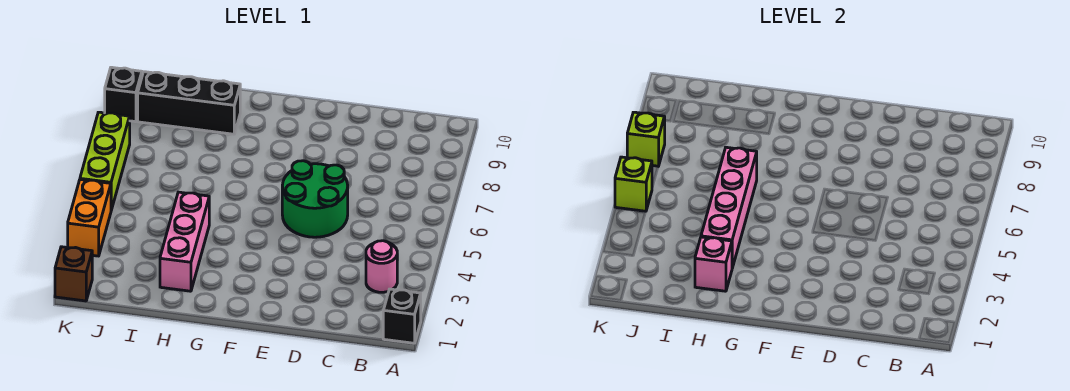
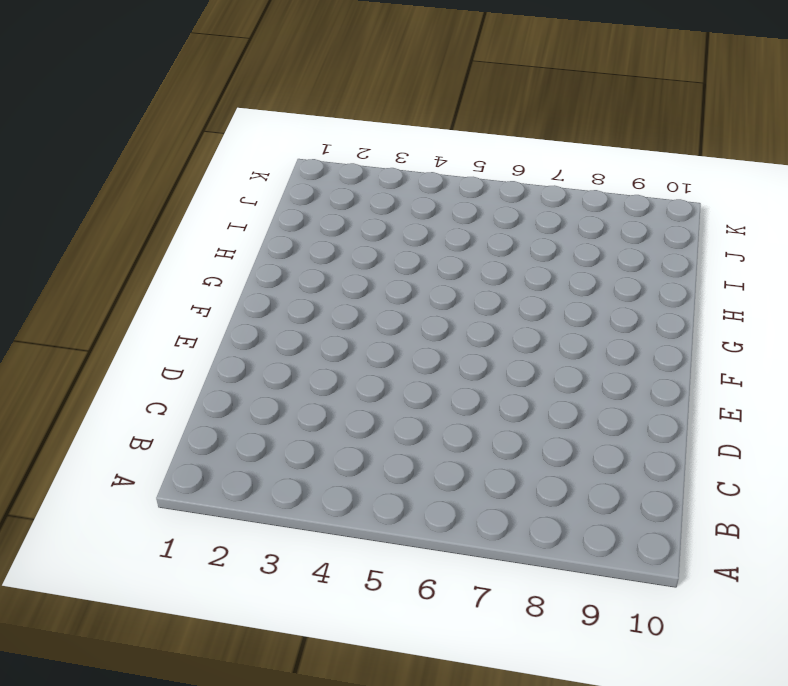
none -> black 1x1 brick [383,289,421,343]
none -> pink 1x1 round brick [366,241,397,292]
none -> green 2x2 round brick [282,161,348,237]

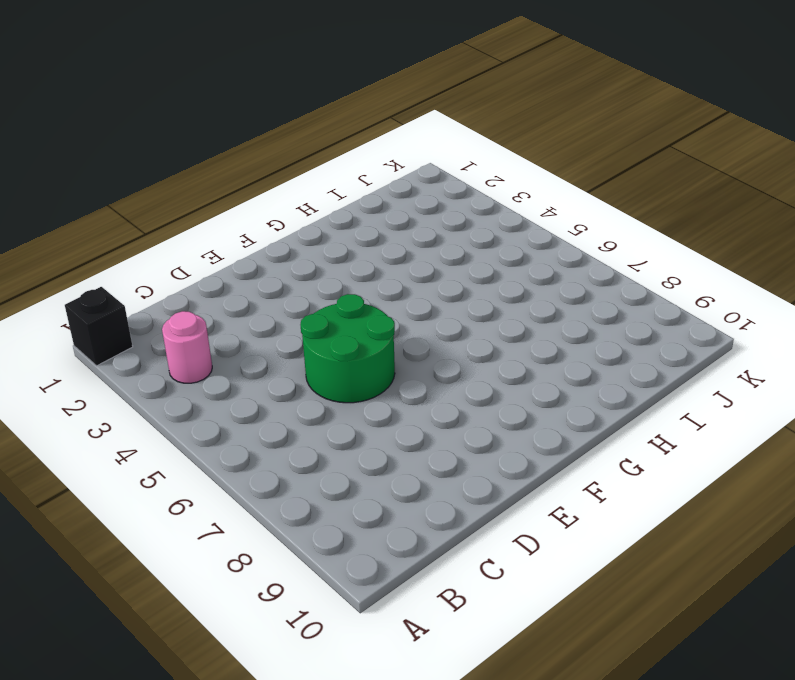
none -> pink 1x3 brick [160,192,209,291]
none -> black 1x3 brick [138,72,240,134]
none -> brown 1x1 brick [55,247,92,301]

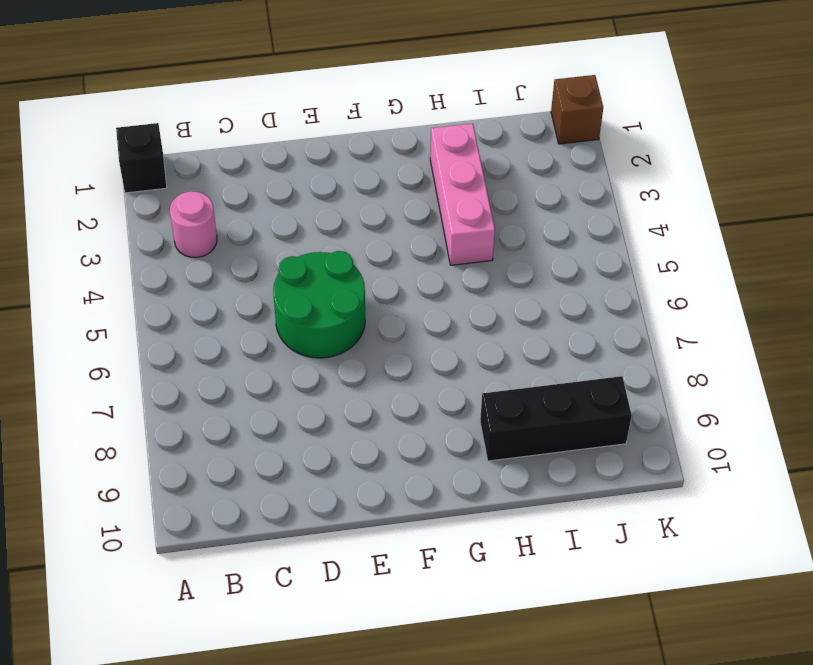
none -> orange 1x2 brick [68,180,111,256]
none -> lime 1x3 brick [80,112,130,210]
none -> black 1x1 brick [105,67,142,122]

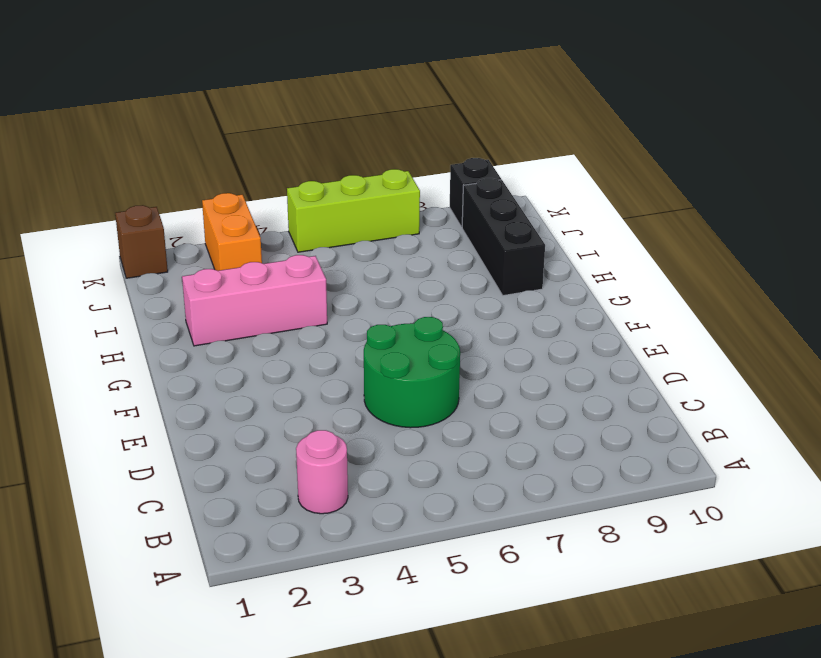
orange 1x2 brick [202,193,262,271] -> orange 1x2 brick turned to [68,180,111,256]
none -> black 1x1 brick [383,289,421,343]
none -> pink 1x1 brick [695,237,732,291]
none -> pink 1x4 brick [701,147,757,268]

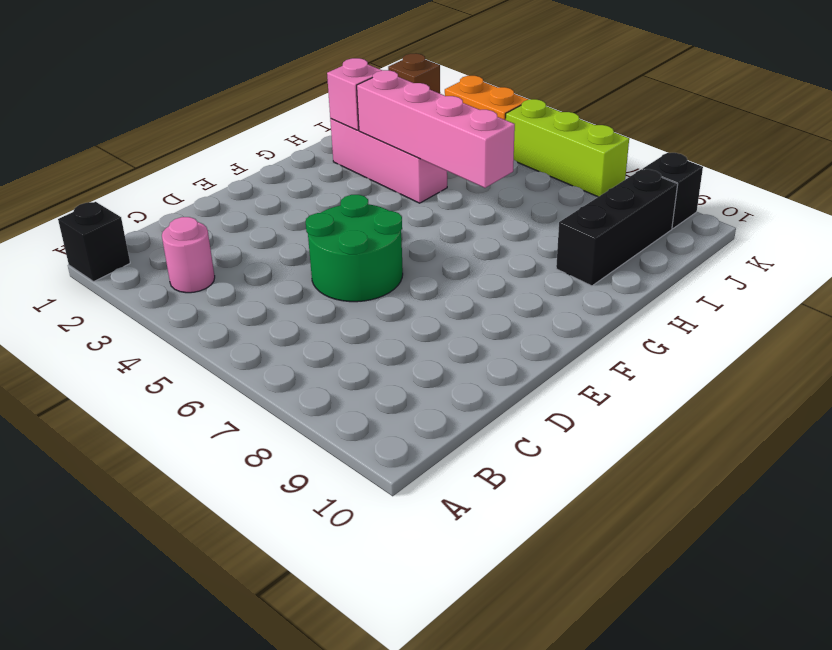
none -> lime 1x1 brick [615,157,652,211]
none -> lime 1x1 brick [627,112,665,166]

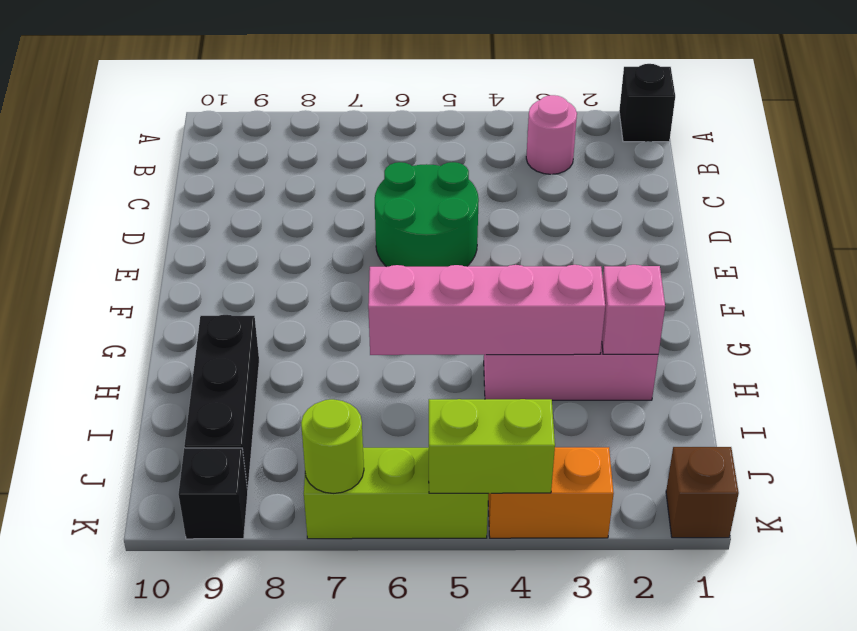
lime 1x2 brick [429,399,555,494] -> lime 1x1 brick [615,157,652,211]
lime 1x1 round brick [301,399,364,493] -> lime 1x1 brick [627,112,665,166]

